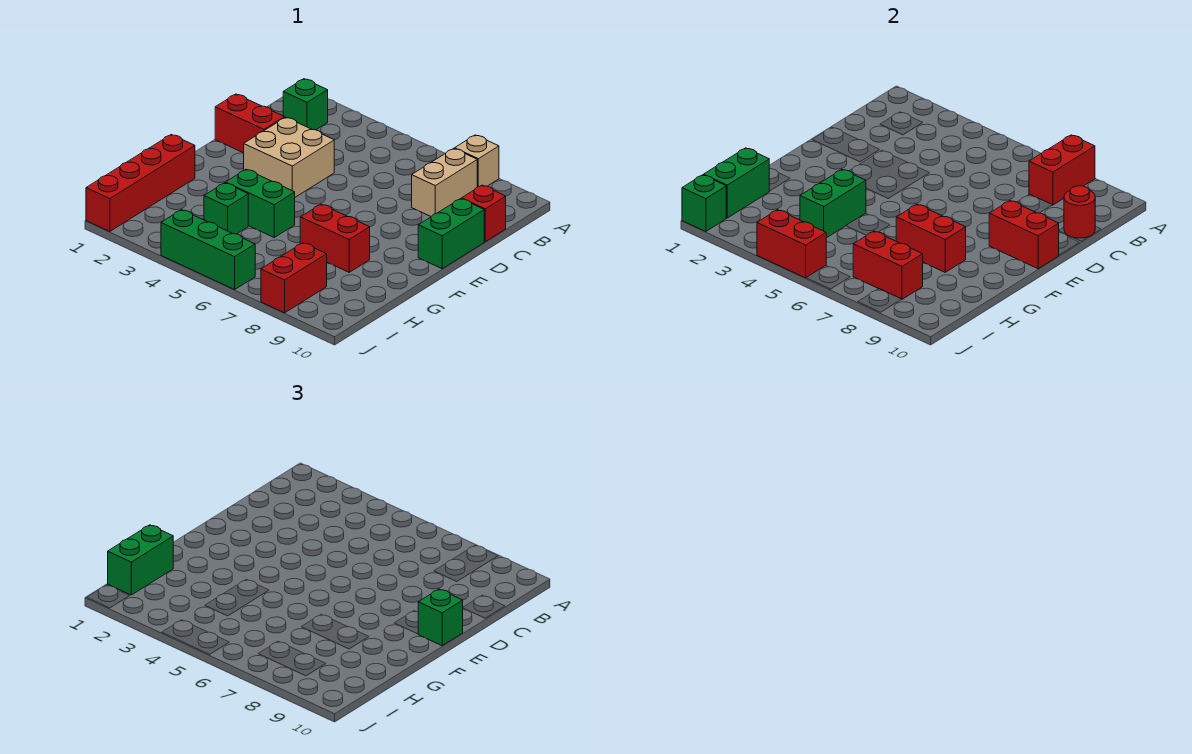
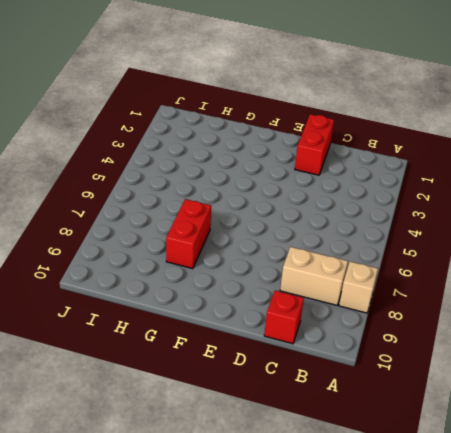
none -> green 1x1 brick [283,79,328,130]
none -> tan 2x2 brick [244,117,334,197]
none -> green 1x2 brick [418,199,484,269]

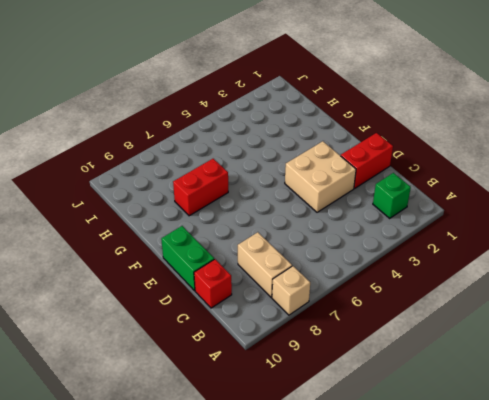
none -> red 1x4 brick [86,135,195,232]
none -> green 1x2 brick [226,169,295,237]
none -> green 1x1 brick [204,183,248,234]

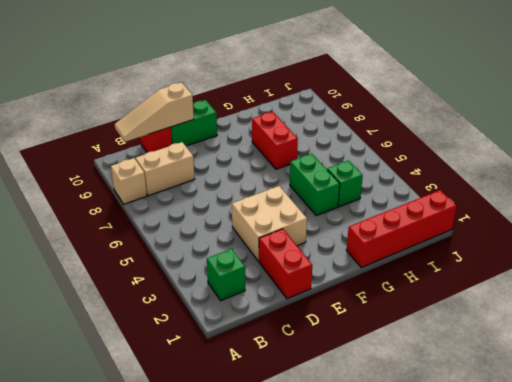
tan 1x3 slope [115,83,194,142] -> red 1x1 round brick [1064,186,1095,238]
none -> red 1x2 brick [261,243,327,313]
none -> green 1x3 brick [161,210,255,290]
none -> red 1x2 brick [1029,135,1095,205]

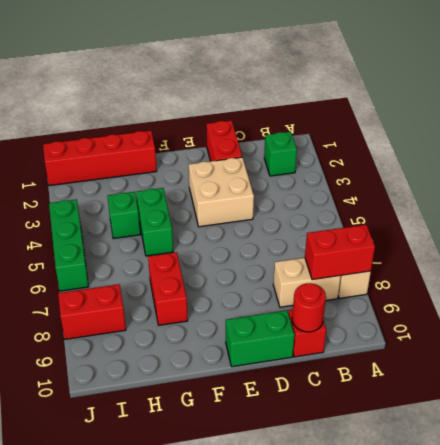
none -> red 1x2 brick [989,201,1059,269]
none -> green 1x2 brick [800,169,866,238]
none -> red 1x2 brick [896,204,966,272]

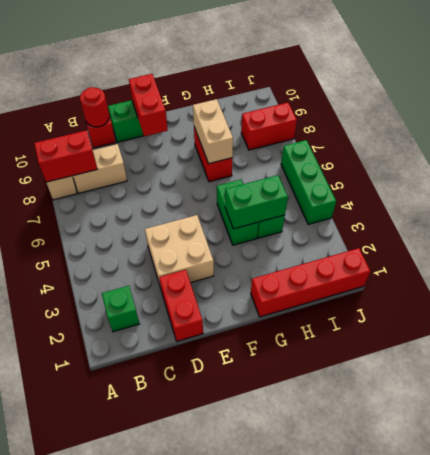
tan 1x2 brick [193,99,233,164] -> red 1x2 brick [896,204,966,272]
none -> green 1x2 brick [704,148,769,218]
none -> red 1x2 brick [853,231,923,299]
none -> green 1x1 brick [682,175,726,232]

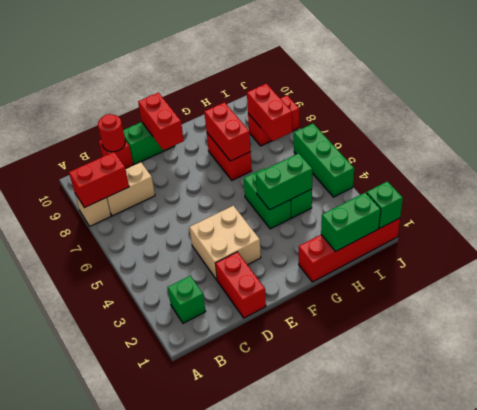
none -> red 1x2 brick [757,210,826,278]
none -> green 1x1 brick [418,589,463,646]
none -> green 1x2 brick [108,525,173,595]

